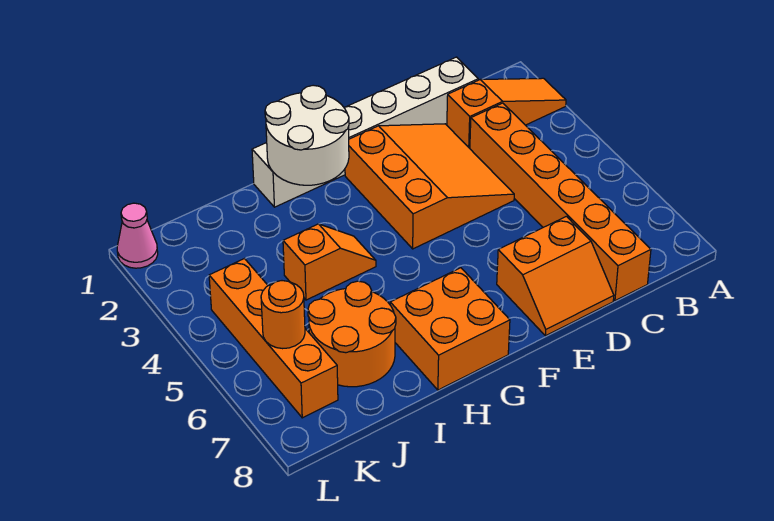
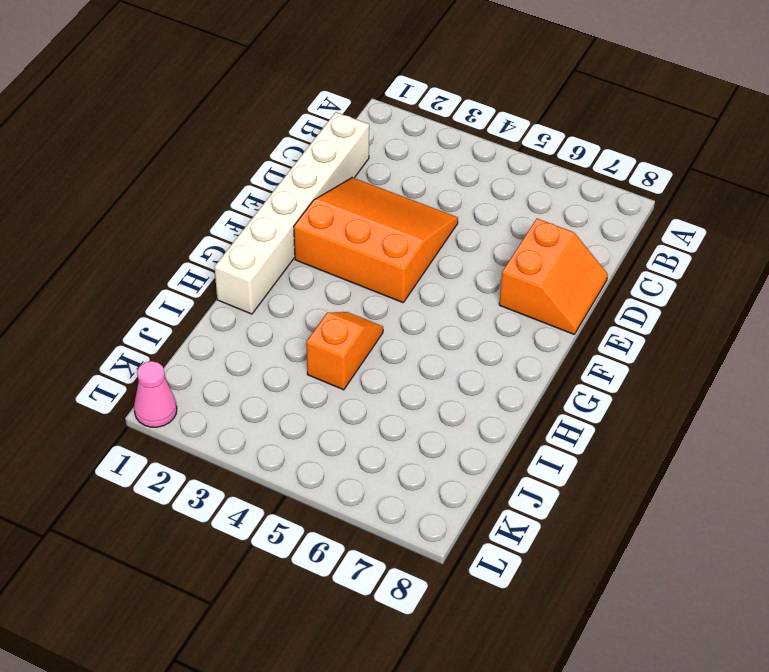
none -> orange 1x3 slope [447,78,566,148]
none -> orange 1x6 brick [470,103,651,301]
none -> orange 2x2 brick [390,268,510,390]

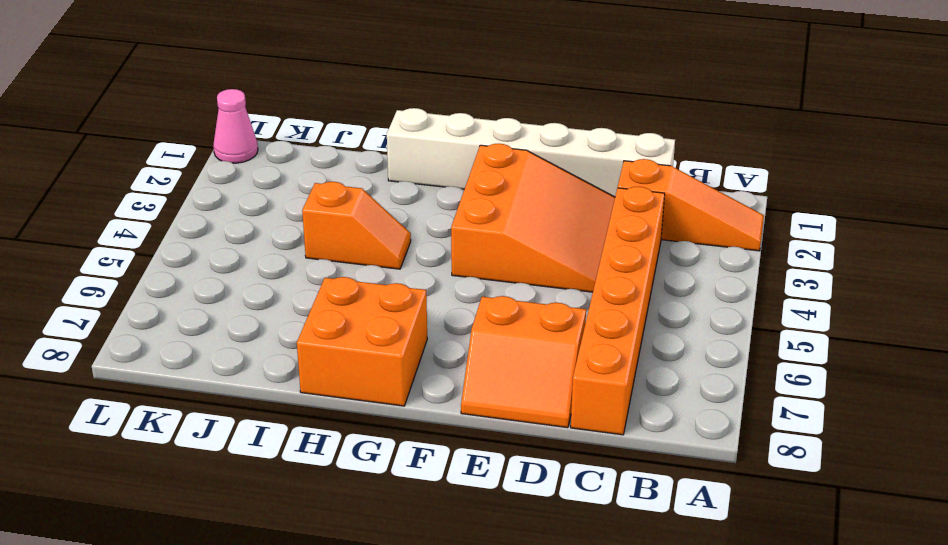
none -> orange 2x2 round brick [308,281,396,387]
none -> orange 1x4 brick [209,259,338,418]
none -> white 2x2 round brick [265,85,349,185]

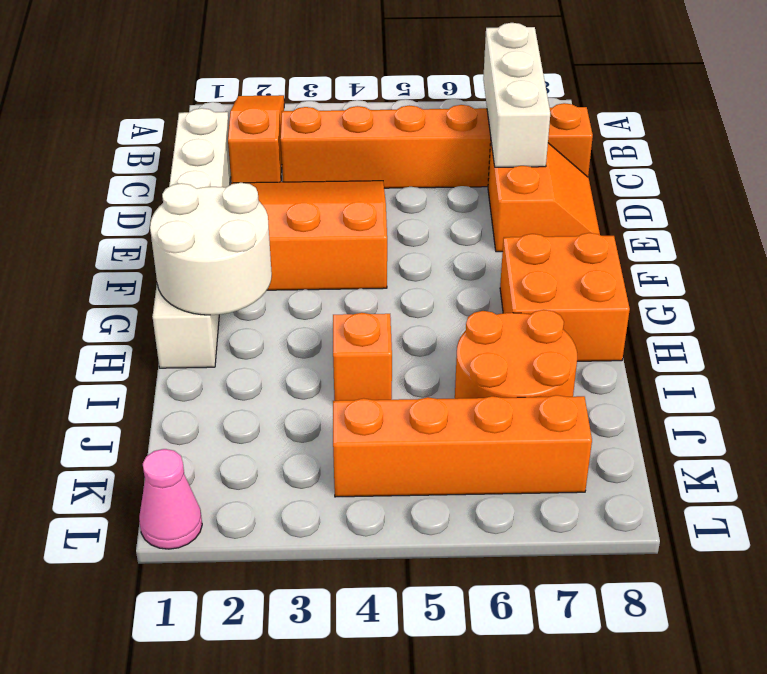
white 1x3 brick [483,23,550,167] -> none
none -> orange 1x1 round brick [261,281,305,349]

